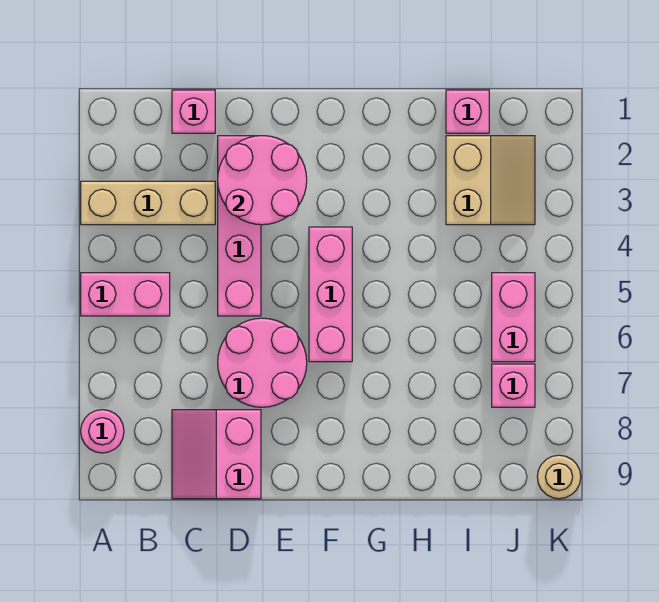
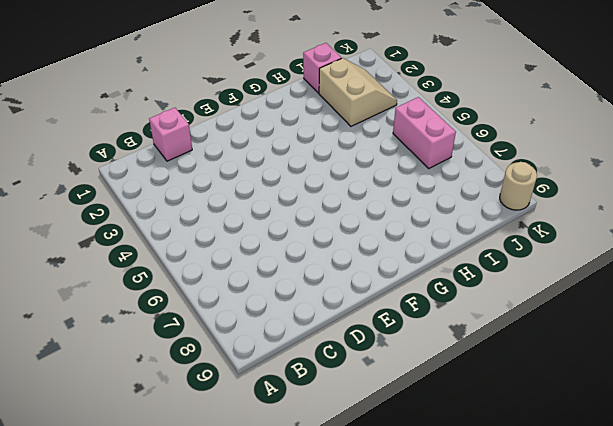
none -> tan 1x3 brick [81,181,215,225]
none -> pink 1x2 brick [81,273,170,316]
none -> pink 1x1 round brick [81,410,124,453]

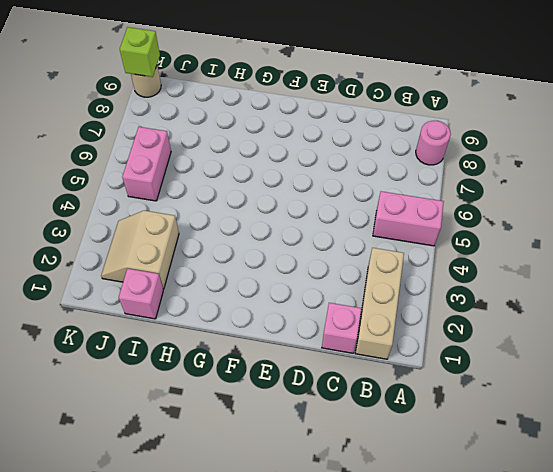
tan 1x3 brick [355,248,404,359] -> tan 1x3 brick turned to [81,181,215,225]
lime 1x1 brick [120,27,160,77] -> none
none -> pink 2x2 slope [172,410,261,499]
none -> pink 1x4 brick [218,136,261,316]
none -> pink 2x2 round brick [218,318,307,407]

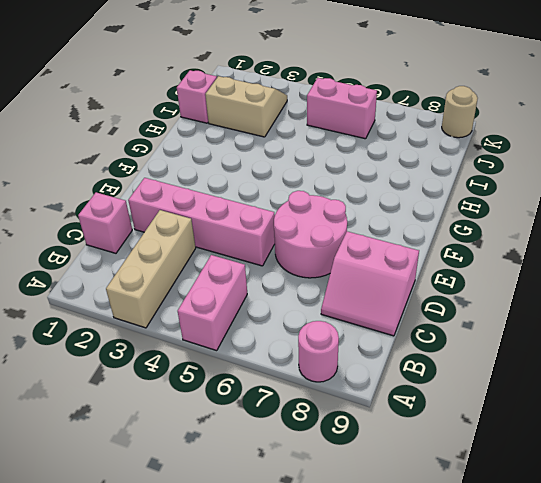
none -> pink 1x3 brick [309,227,352,362]
none -> pink 1x1 brick [492,364,535,407]
none -> pink 2x2 round brick [218,136,307,225]

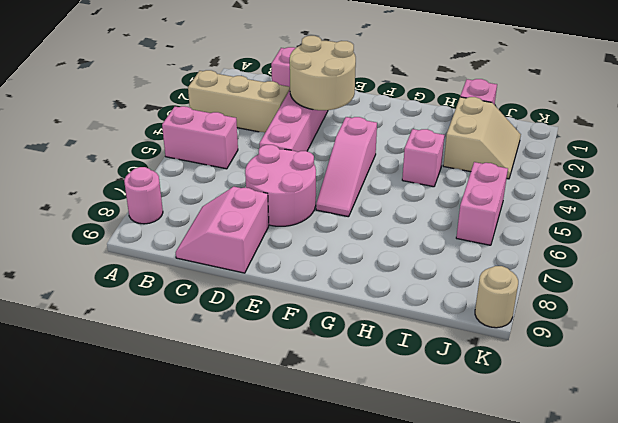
tan 2x2 round brick [290,36,356,110] -> pink 2x2 round brick [218,136,307,225]
pink 1x3 slope [316,117,377,217] -> pink 1x3 brick [309,227,352,362]
pink 1x1 brick [402,129,444,187] -> pink 1x1 brick moved to [492,364,535,407]

